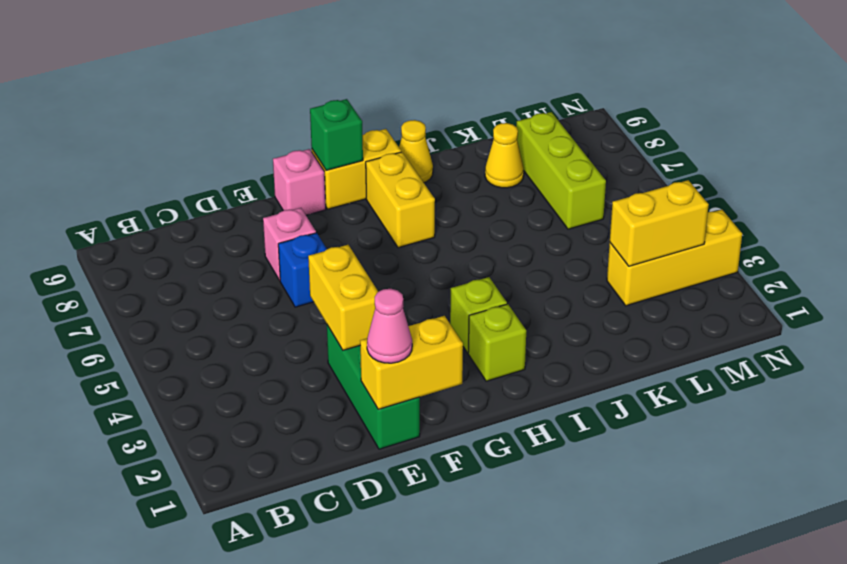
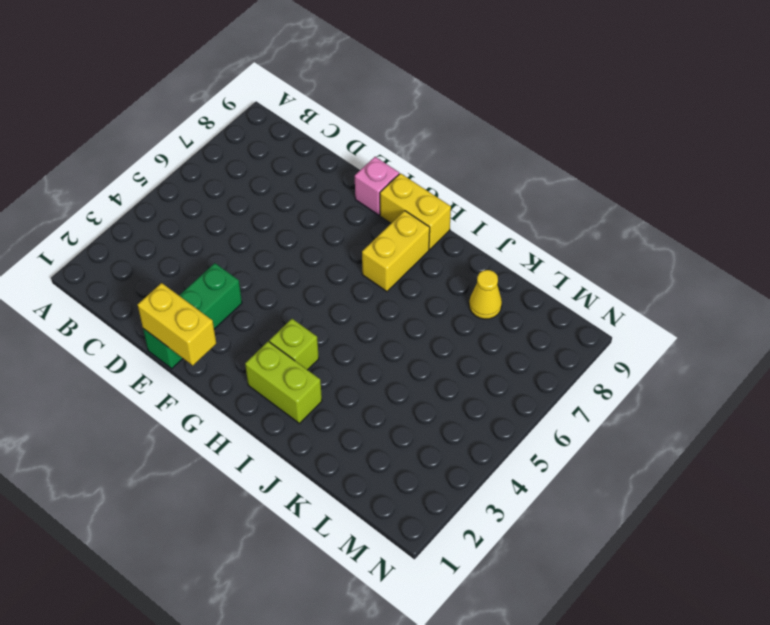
lime 1x2 brick [245,341,322,423] -> lime 1x1 brick [468,304,526,381]
none -> blue 1x1 brick [278,233,327,307]
none -> pink 1x1 brick [263,208,316,281]
none -> yellow 1x1 cone [399,120,433,183]

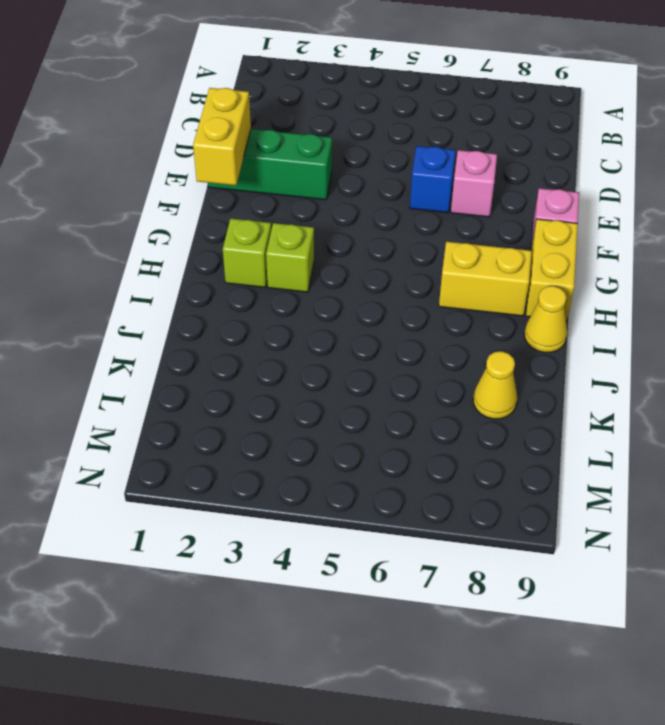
none -> yellow 1x3 brick [607,210,742,306]
none -> lime 1x3 brick [516,112,606,229]
none -> yellow 1x2 brick [308,245,378,350]

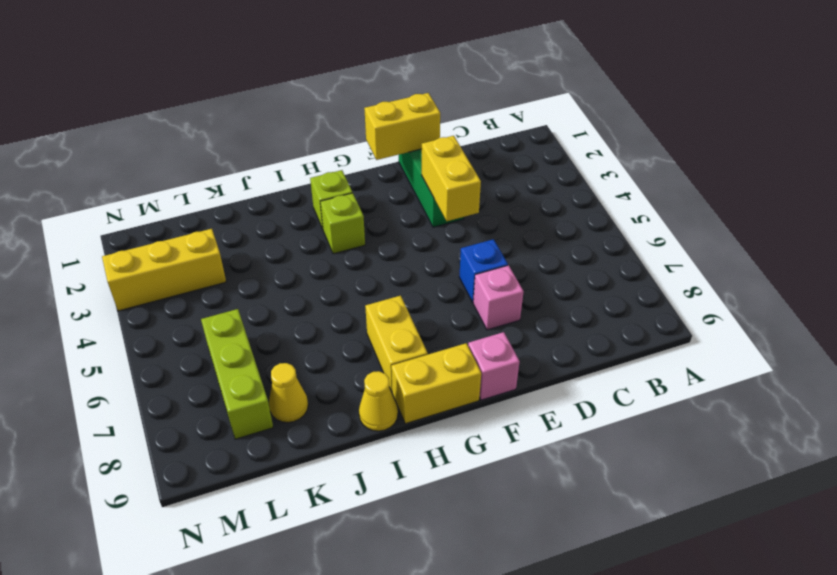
none -> green 1x1 brick [310,99,363,170]
none -> yellow 1x2 brick [610,180,709,266]
none -> pink 1x1 cone [367,289,412,363]

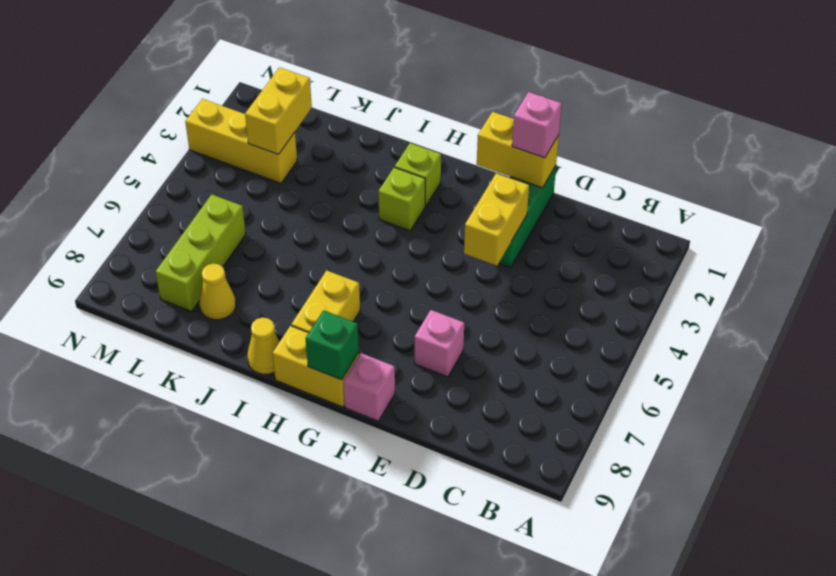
pink 1x1 brick [512,92,562,158] -> pink 1x1 cone [367,289,412,363]
yellow 1x2 brick [245,67,312,154] -> yellow 1x2 brick turned to [610,180,709,266]
none -> blue 1x1 brick [278,233,327,307]

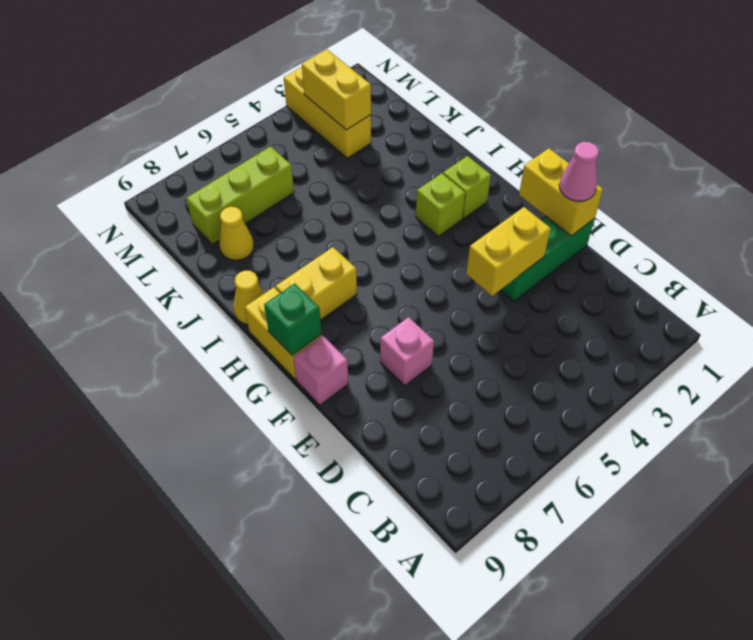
none -> blue 1x1 brick [278,233,327,307]

